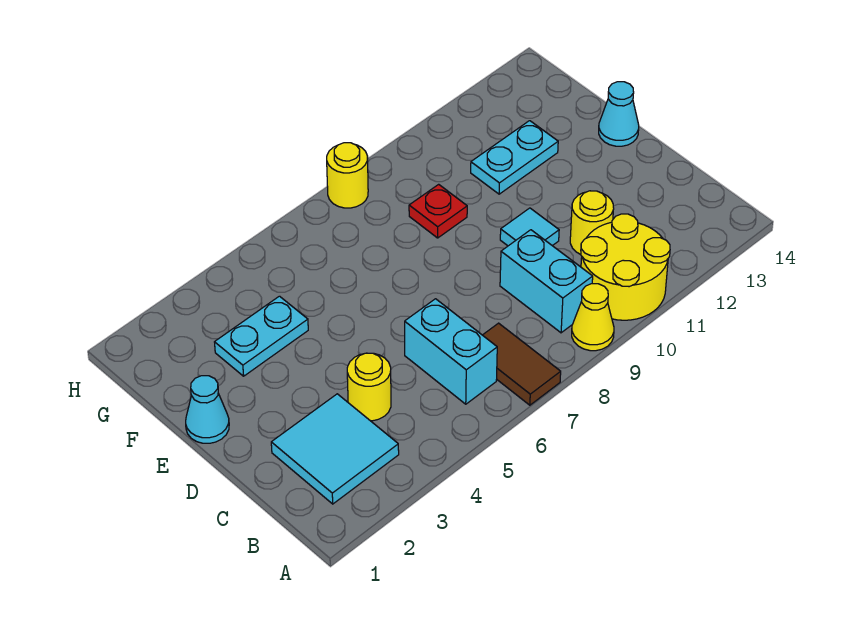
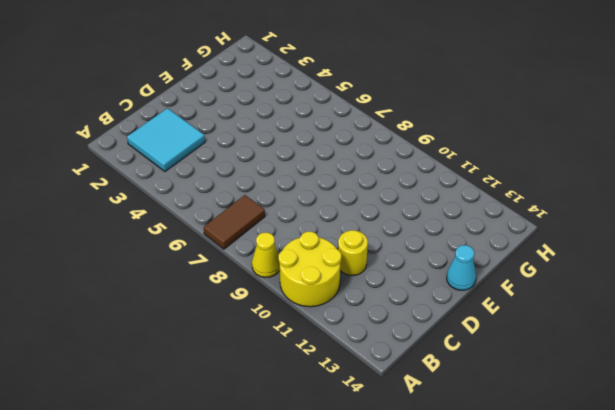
none -> cyan 1x2 brick [405,299,497,404]
none -> cyan 1x2 brick [500,230,593,333]
none -> yellow 1x1 round brick [347,353,391,421]

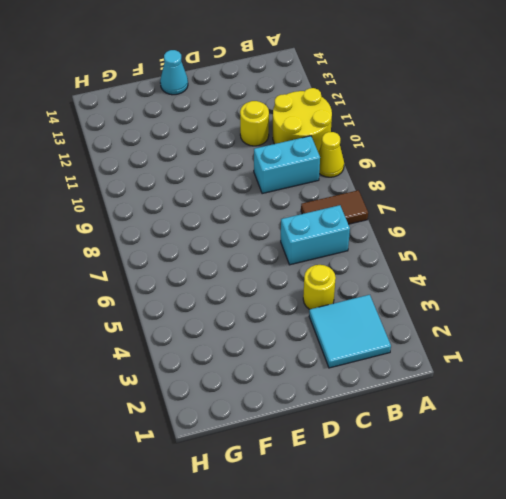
none -> cyan 1x1 tile [500,208,559,246]
none -> cyan 1x1 cone [186,376,229,443]
none -> cyan 1x2 plate [215,296,308,376]

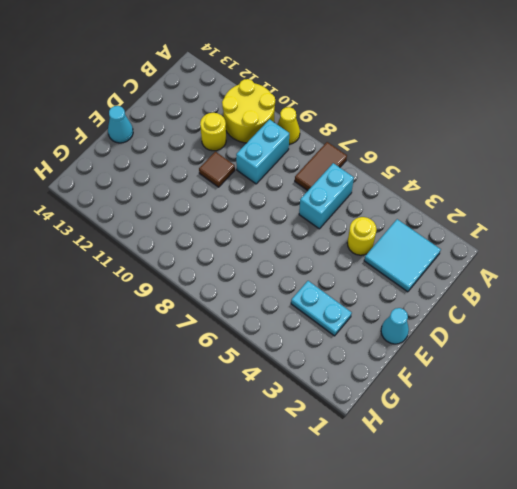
brown 1x1 tile [199,152,235,187] -> cyan 1x1 tile [500,208,559,246]
none -> red 1x1 plate [409,184,467,238]
none -> cyan 1x2 plate [471,121,558,194]
none -> yellow 1x1 round brick [327,143,368,208]

